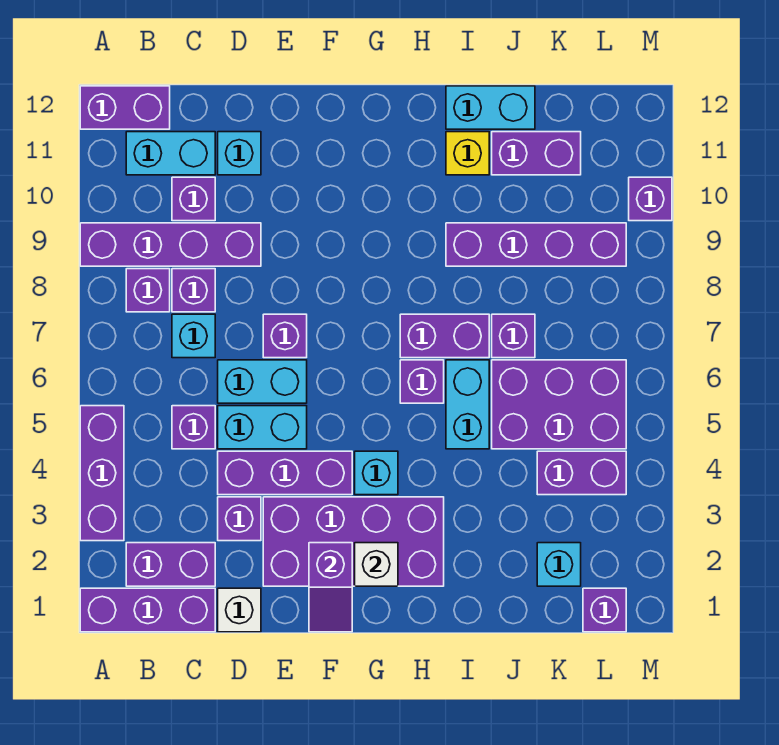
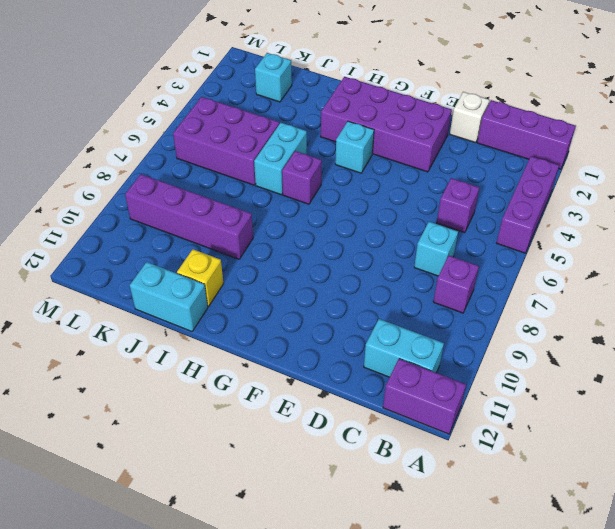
none -> purple 1x4 brick [80,223,261,266]
none -> purple 1x2 brick [126,543,215,586]
none -> purple 1x1 brick [172,269,215,312]
none -> purple 1x1 brick [172,177,215,221]

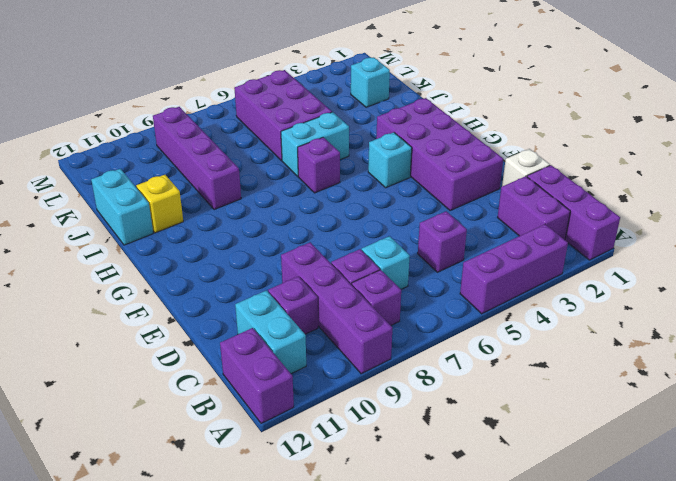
none -> purple 1x1 brick [218,497,261,541]
none -> purple 1x3 brick [218,451,352,495]
none -> cyan 1x2 brick [218,406,307,449]
none -> cyan 1x2 brick [218,360,307,403]

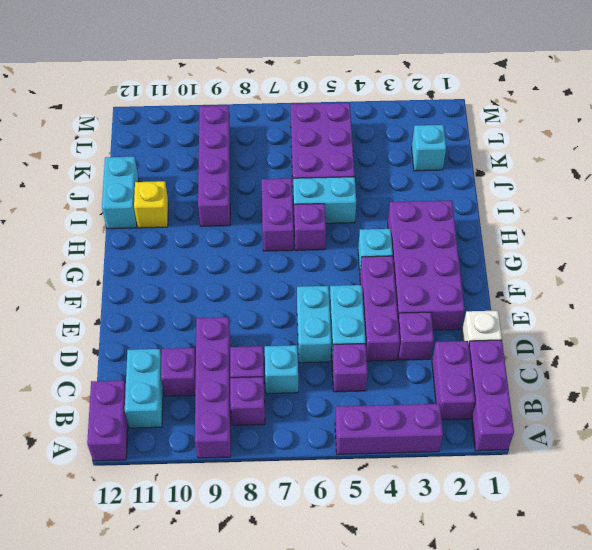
none -> cyan 1x1 brick [218,132,261,175]
none -> purple 1x1 brick [263,314,307,358]
none -> purple 1x1 brick [492,314,535,358]
none -> purple 1x2 brick [492,132,581,175]

